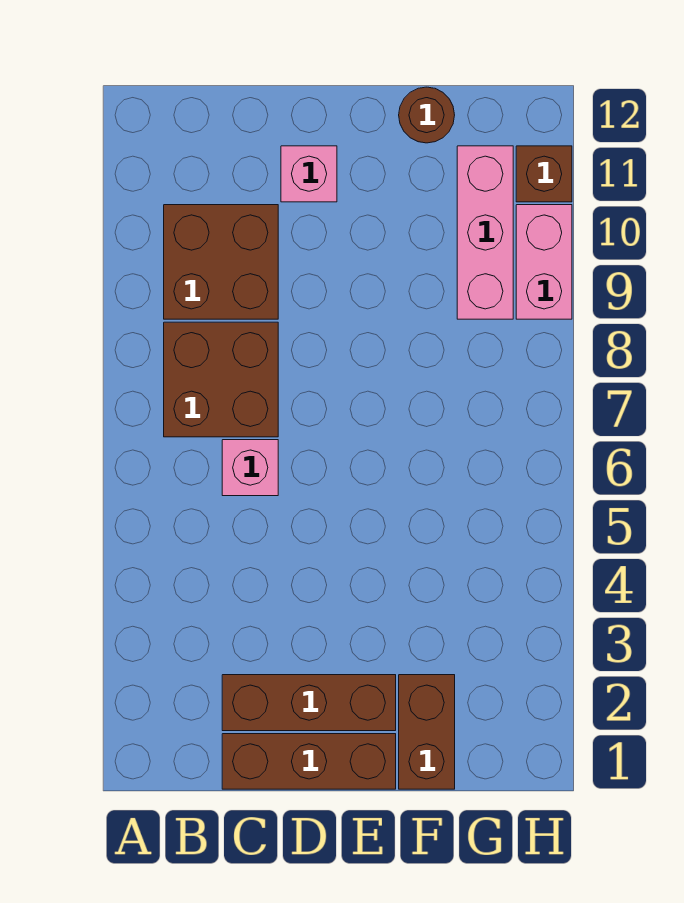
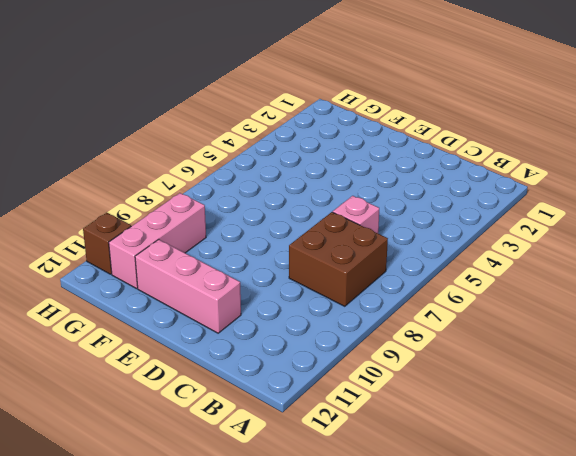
pink 1x3 brick [135,239,241,333] -> pink 1x1 brick [281,146,337,202]
none -> brown 2x2 brick [164,205,278,319]
none -> brown 1x3 brick [222,734,396,789]

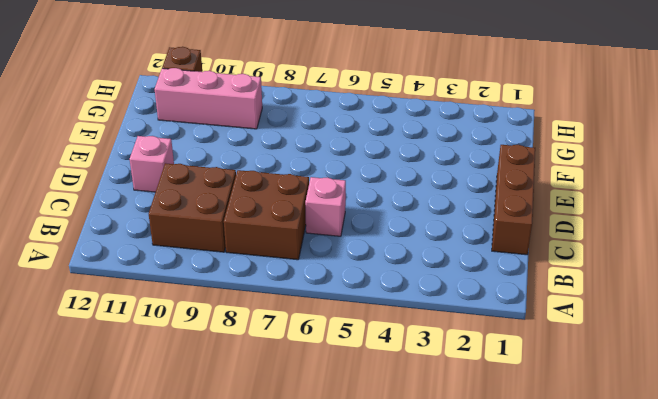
none -> brown 1x3 brick [222,675,396,731]
none -> brown 1x2 brick [399,675,455,789]

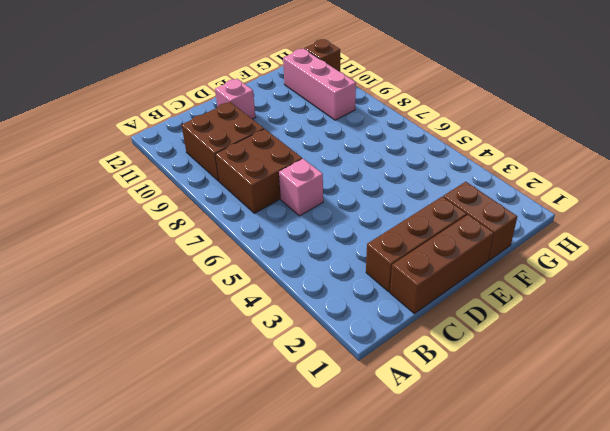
none -> brown 1x1 round brick [399,87,455,143]
none -> pink 1x2 brick [516,205,572,319]

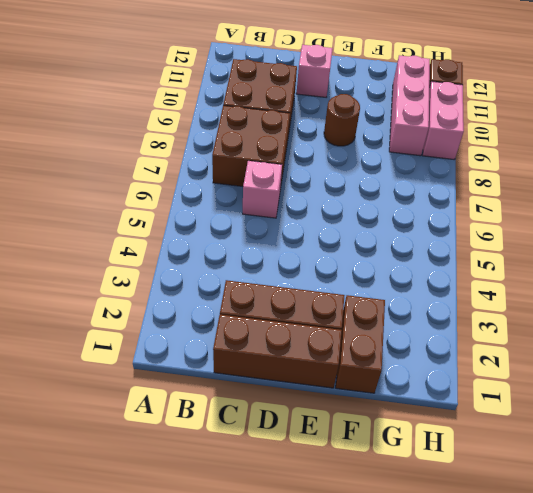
brown 1x1 round brick [324,94,360,146] -> brown 1x1 round brick moved to [399,87,455,143]

